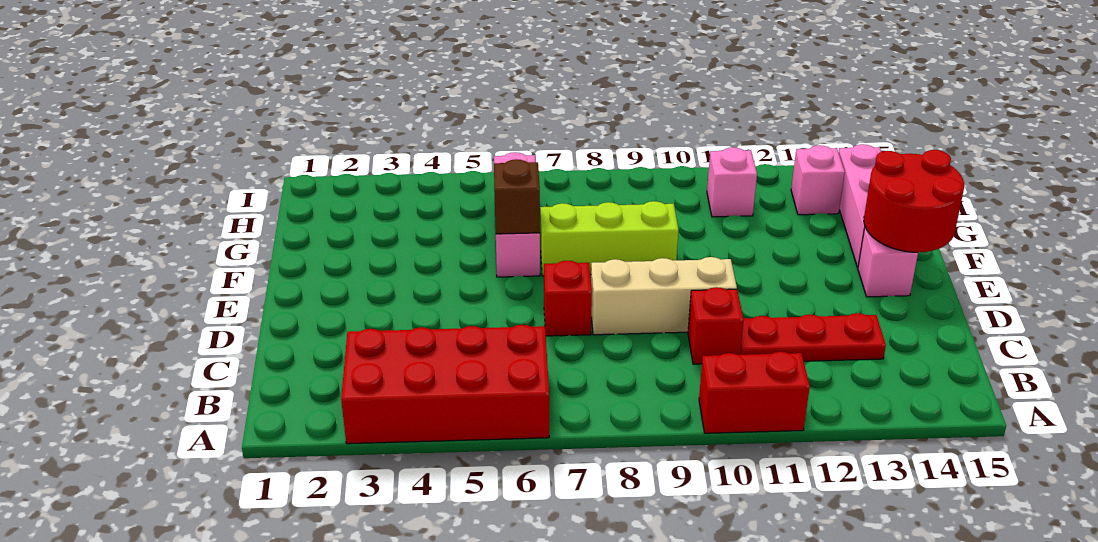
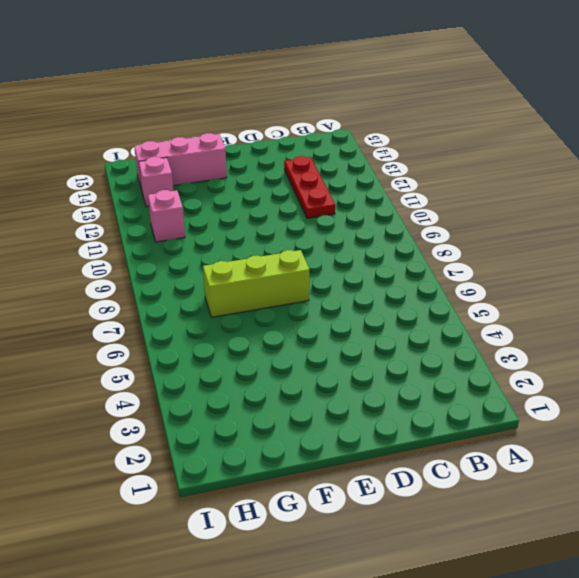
lime 1x3 brick [203,250,309,317] -> lime 1x3 brick turned to [540,201,678,276]
none -> red 2x4 brick [341,325,549,444]
none -> red 1x2 brick [699,352,810,433]
none -> red 1x1 brick [688,287,744,364]

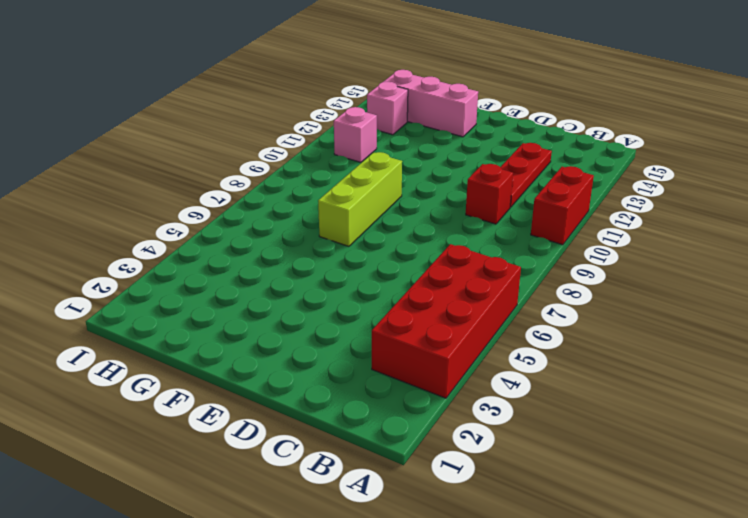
none -> red 1x1 brick [544,261,592,336]
none -> tan 1x3 brick [591,257,737,335]
none -> pink 1x1 brick [858,228,918,297]

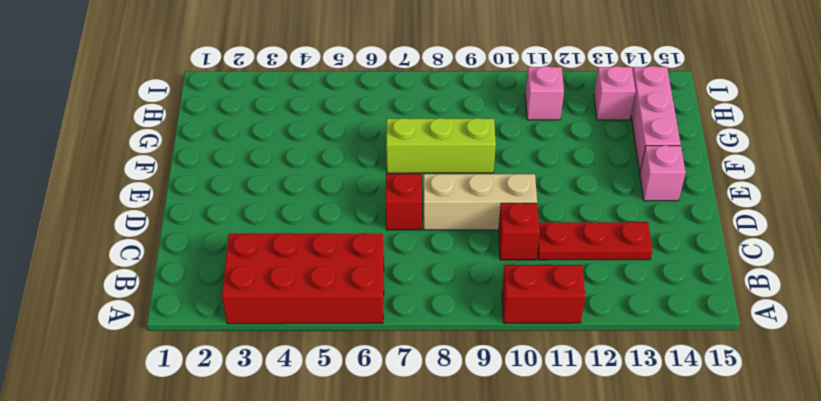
none -> pink 1x3 brick [494,152,540,277]
none -> red 2x2 round brick [864,150,964,252]
none -> brown 1x1 brick [494,159,540,234]

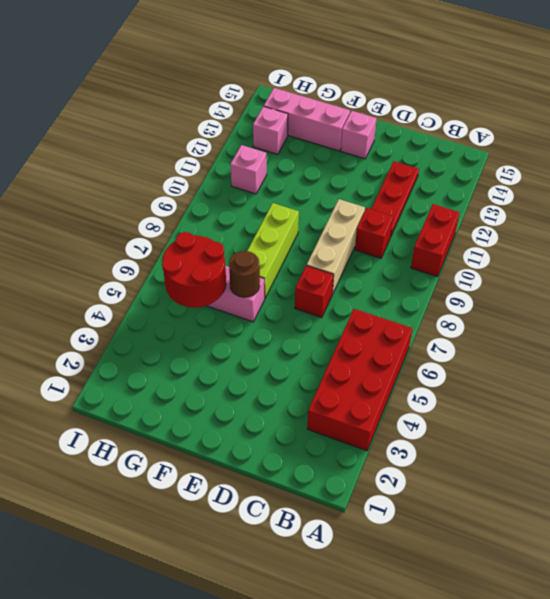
brown 1x1 round brick [229,251,260,297] -> brown 1x1 brick [494,159,540,234]
red 2x2 round brick [162,232,226,308] -> red 2x2 round brick moved to [864,150,964,252]

